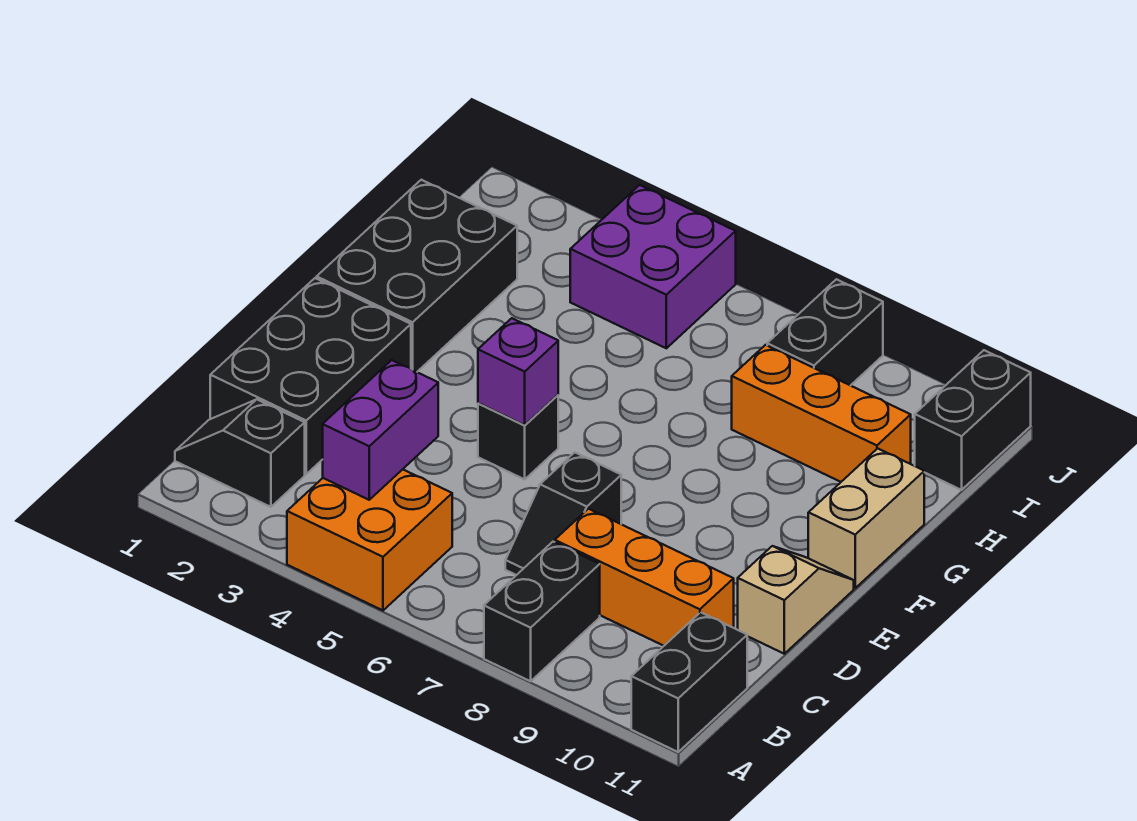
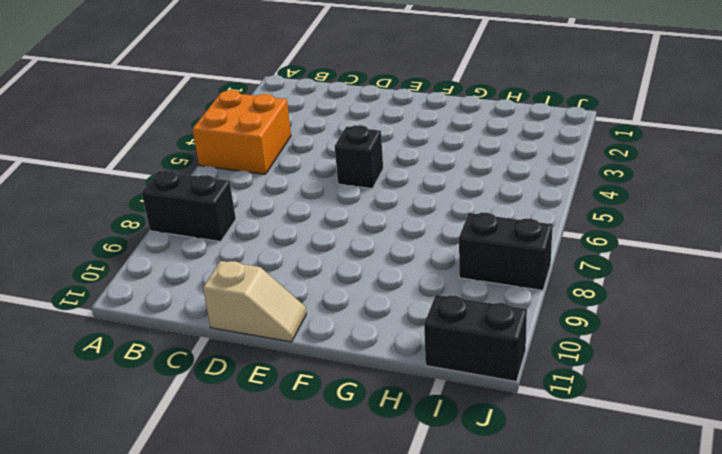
none -> black 1x2 brick [631,612,747,752]
none -> black 1x2 slope [175,399,305,507]
none -> black 2x3 brick [210,278,411,474]

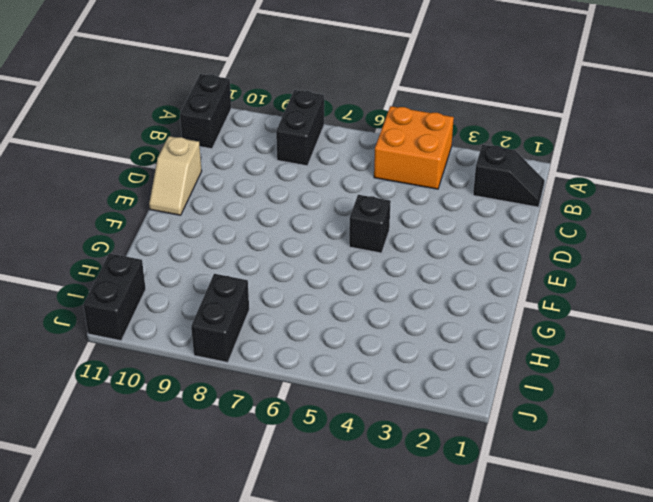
none -> black 2x3 brick [210,278,411,474]
none -> black 1x2 slope [505,452,621,575]
none -> orange 1x3 brick [555,509,734,646]

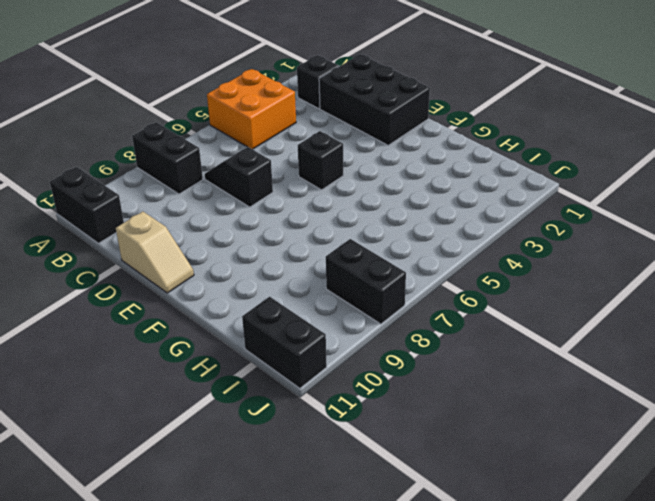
none -> orange 1x3 brick [555,509,734,646]
none -> black 2x3 brick [317,180,517,372]
none -> tan 1x2 brick [808,448,924,588]

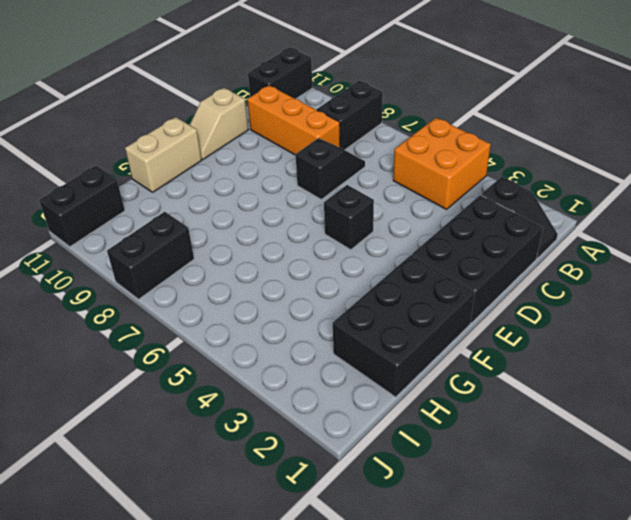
none -> orange 1x3 brick [732,345,911,482]
none -> purple 2x2 brick [570,185,736,348]
none -> purple 1x2 brick [323,360,438,500]

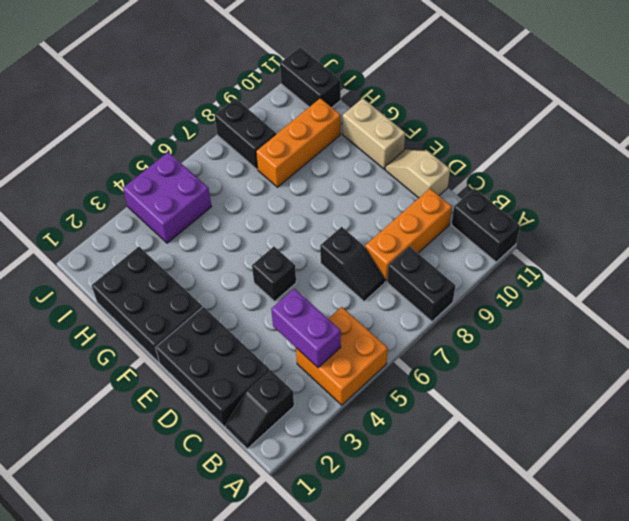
none -> purple 1x1 brick [478,318,558,425]

